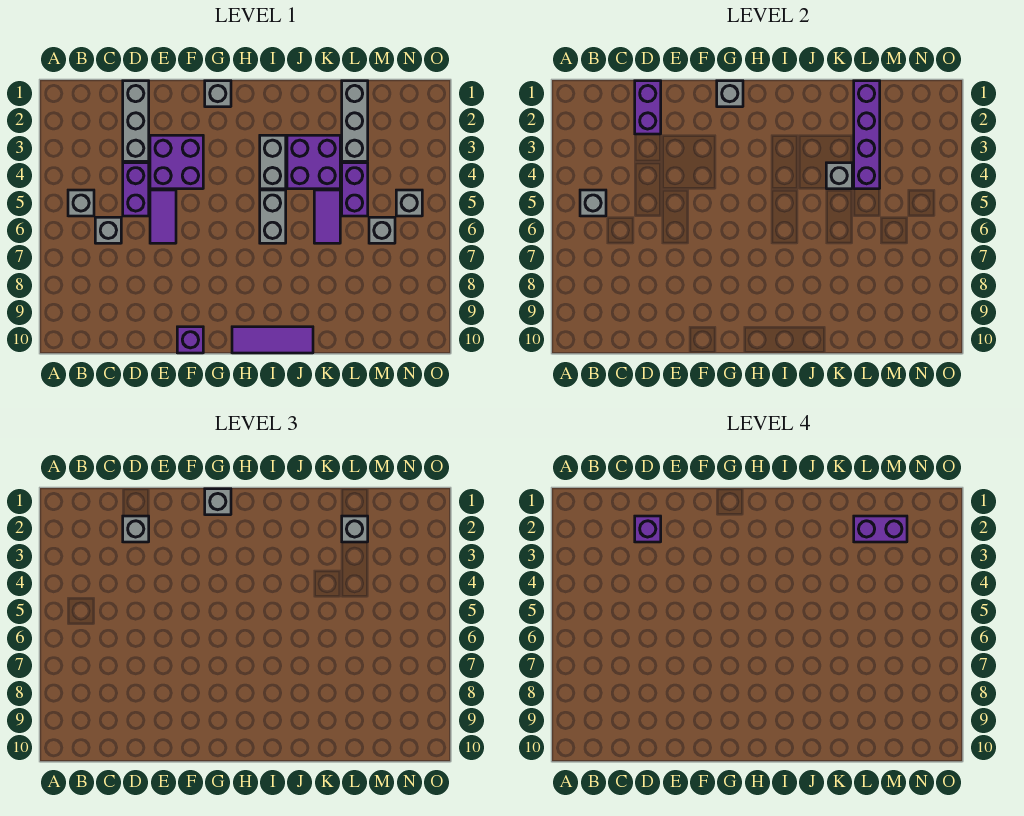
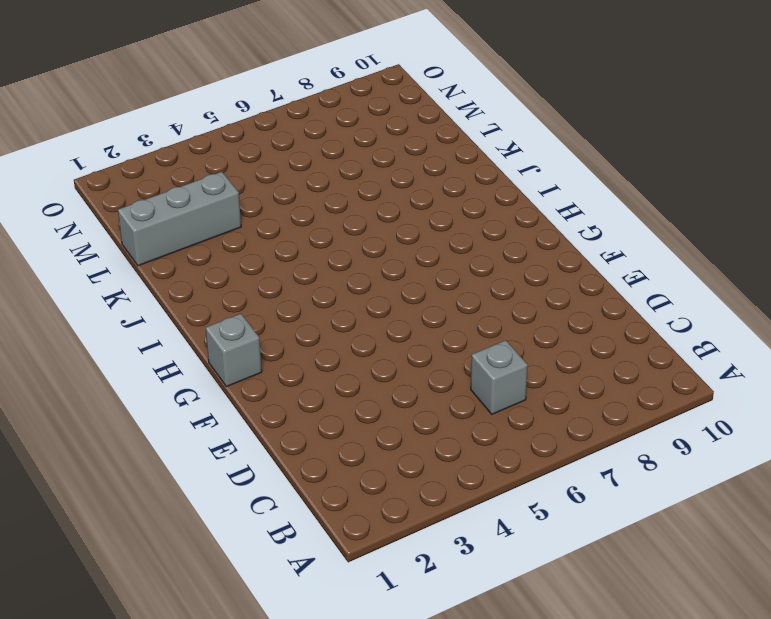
none -> grey 1x1 brick [68,190,94,216]
none -> grey 1x3 brick [123,81,149,161]
none -> purple 1x2 brick [123,163,149,216]

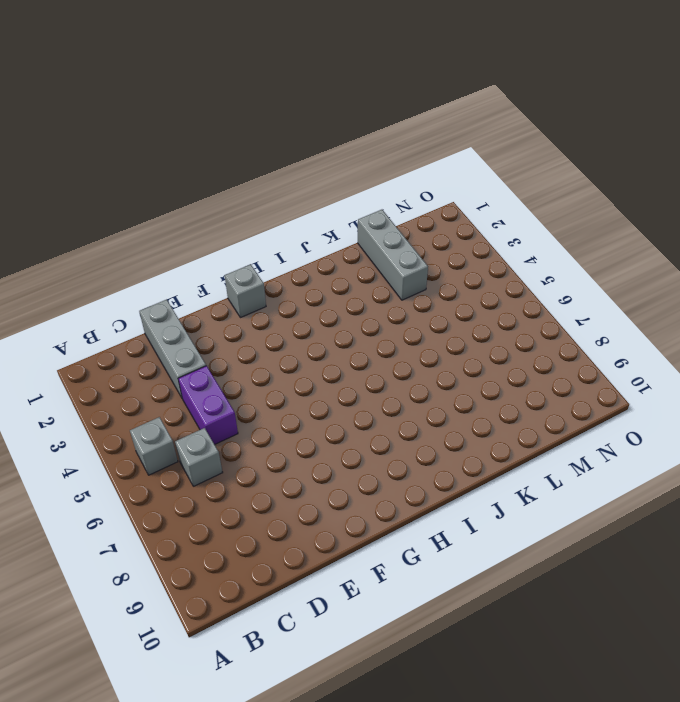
none -> purple 2x2 brick [150,135,203,189]
none -> purple 1x2 tile [150,190,176,243]
none -> purple 1x1 brick [177,327,203,353]

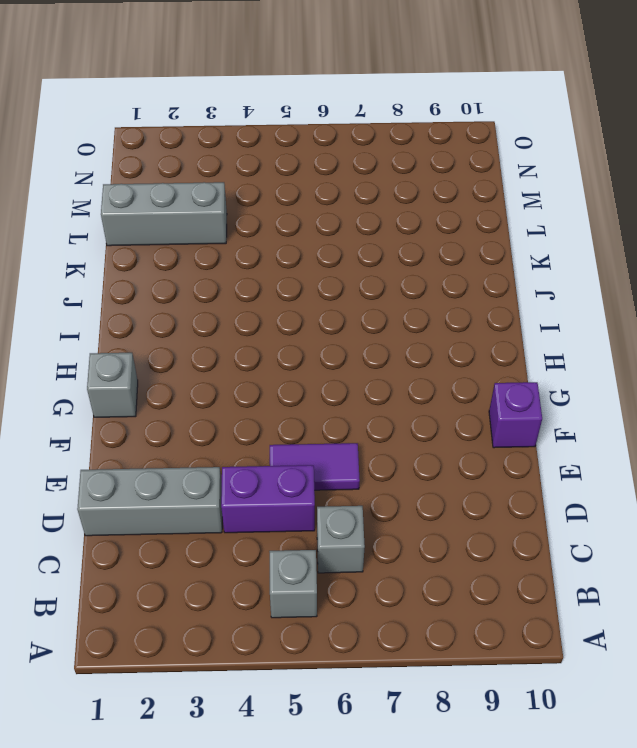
none -> purple 2x2 brick [150,135,203,189]
none -> purple 1x3 tile [232,327,313,353]
none -> grey 1x2 brick [260,135,286,189]

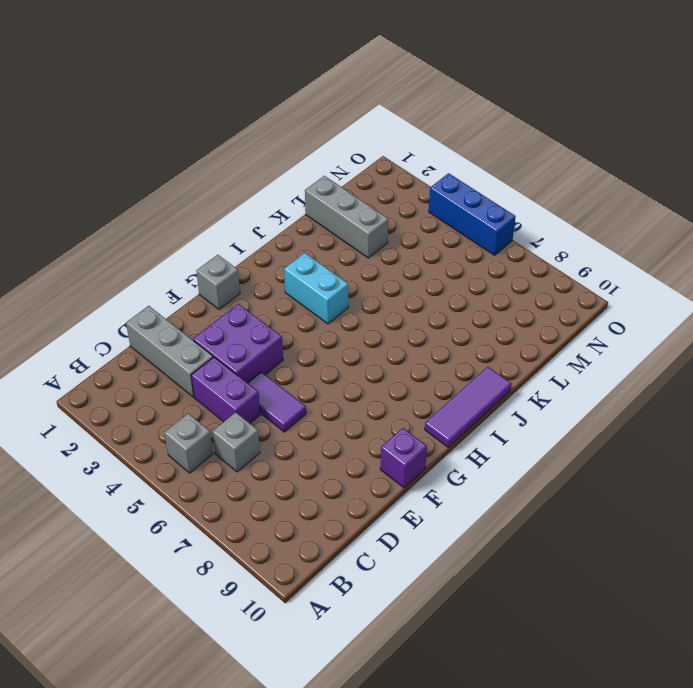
cyan 1x2 brick [284,253,348,324] -> grey 1x2 brick [260,135,286,189]
blue 1x3 brick [429,173,516,255] -> none
none -> grey 1x2 brick [260,190,286,243]
none -> purple 2x2 brick [287,135,340,189]
none -> purple 1x2 tile [314,190,340,243]

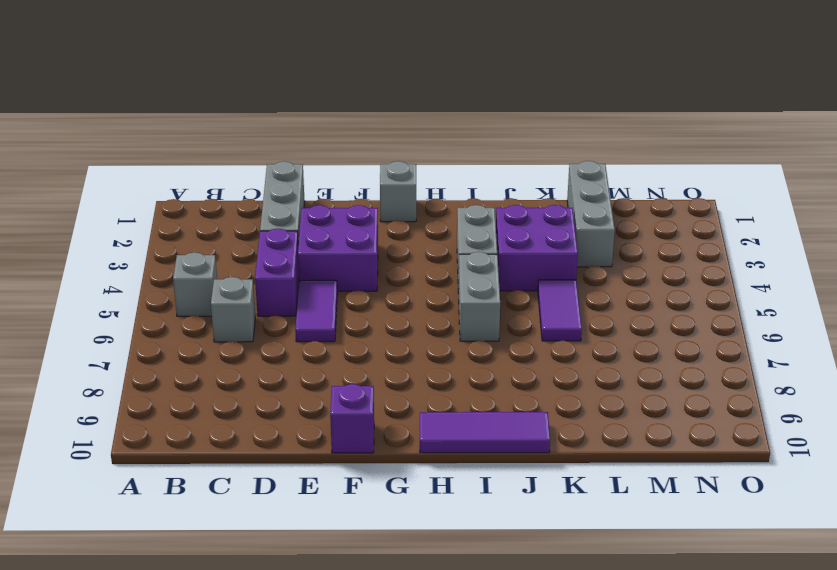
none -> purple 1x2 brick [342,163,368,216]
none -> grey 1x1 brick [369,217,395,243]
none -> grey 1x1 brick [396,190,422,216]

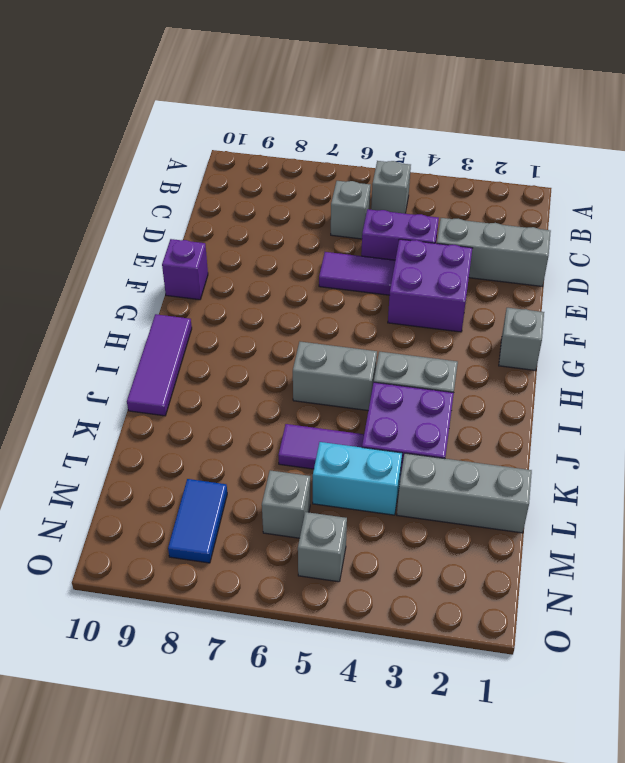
cyan 1x2 brick [313,442,402,515] -> purple 1x2 brick [342,163,368,216]
blue 1x2 tile [168,479,227,563] -> none
none -> grey 1x1 brick [580,190,606,216]
none -> purple 1x2 brick [635,81,661,134]
none -> grey 1x1 brick [717,81,743,107]

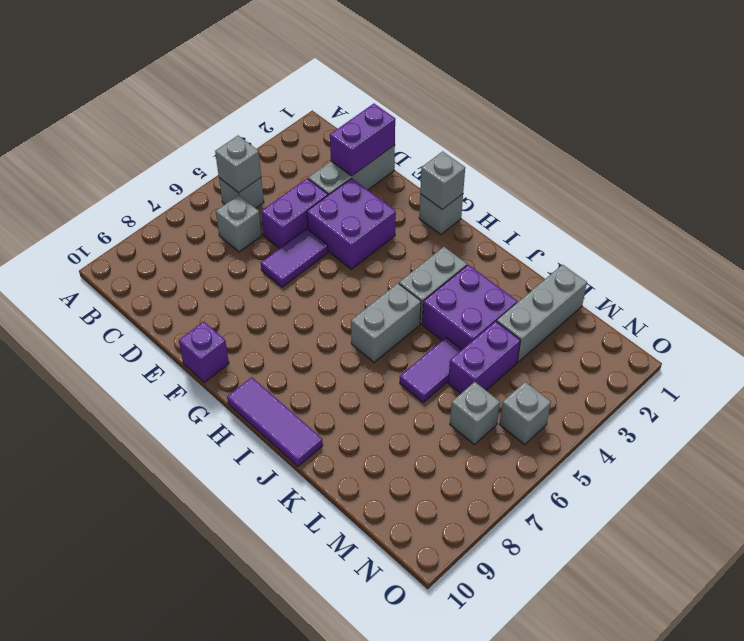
none -> grey 1x1 brick [826,163,852,189]
none -> purple 1x4 brick [854,81,880,189]
none -> grey 1x1 brick [123,516,149,542]

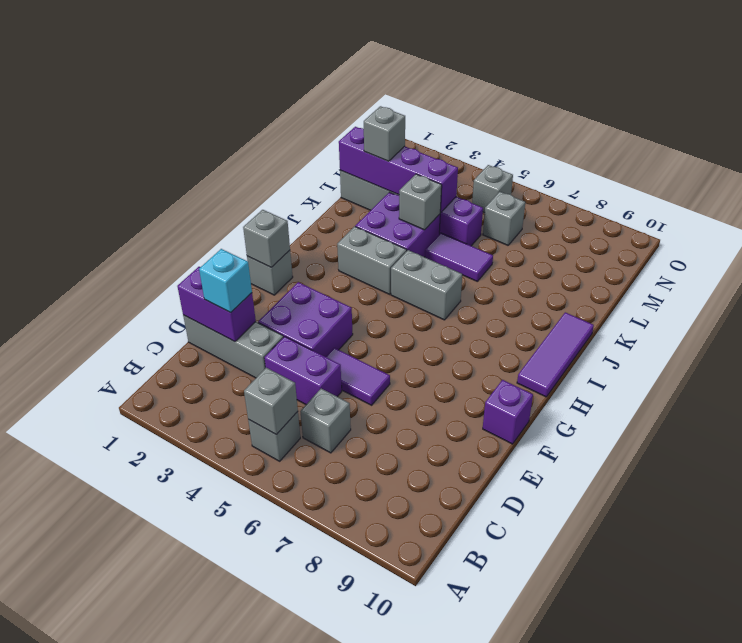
cyan 1x1 brick [199,249,252,312] -> grey 1x1 brick [123,516,149,542]
none -> grey 1x1 brick [205,489,231,515]
none -> purple 1x1 brick [635,516,661,542]
none -> purple 1x2 brick [854,516,907,542]

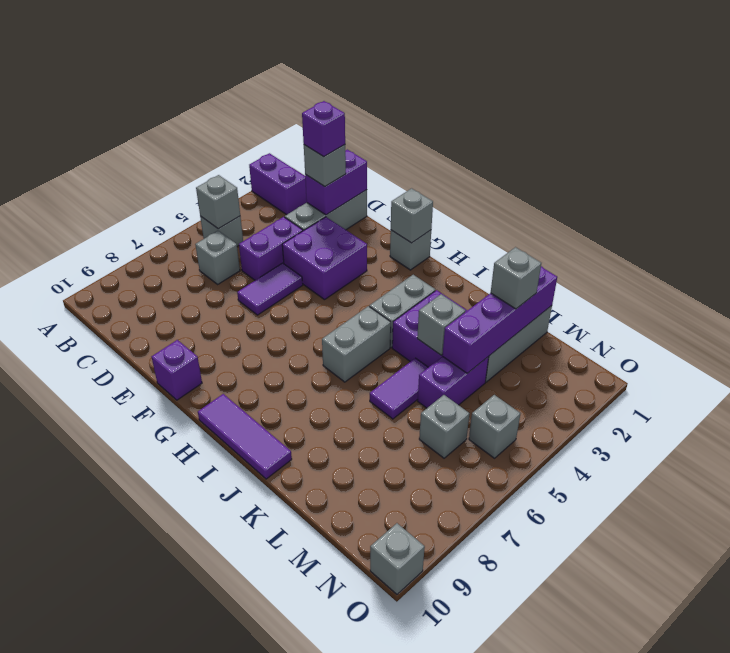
purple 1x2 brick [249,153,307,215] -> purple 1x2 brick moved to [854,516,907,542]
grey 1x1 brick [370,523,425,594] -> grey 1x1 brick moved to [205,489,231,515]

